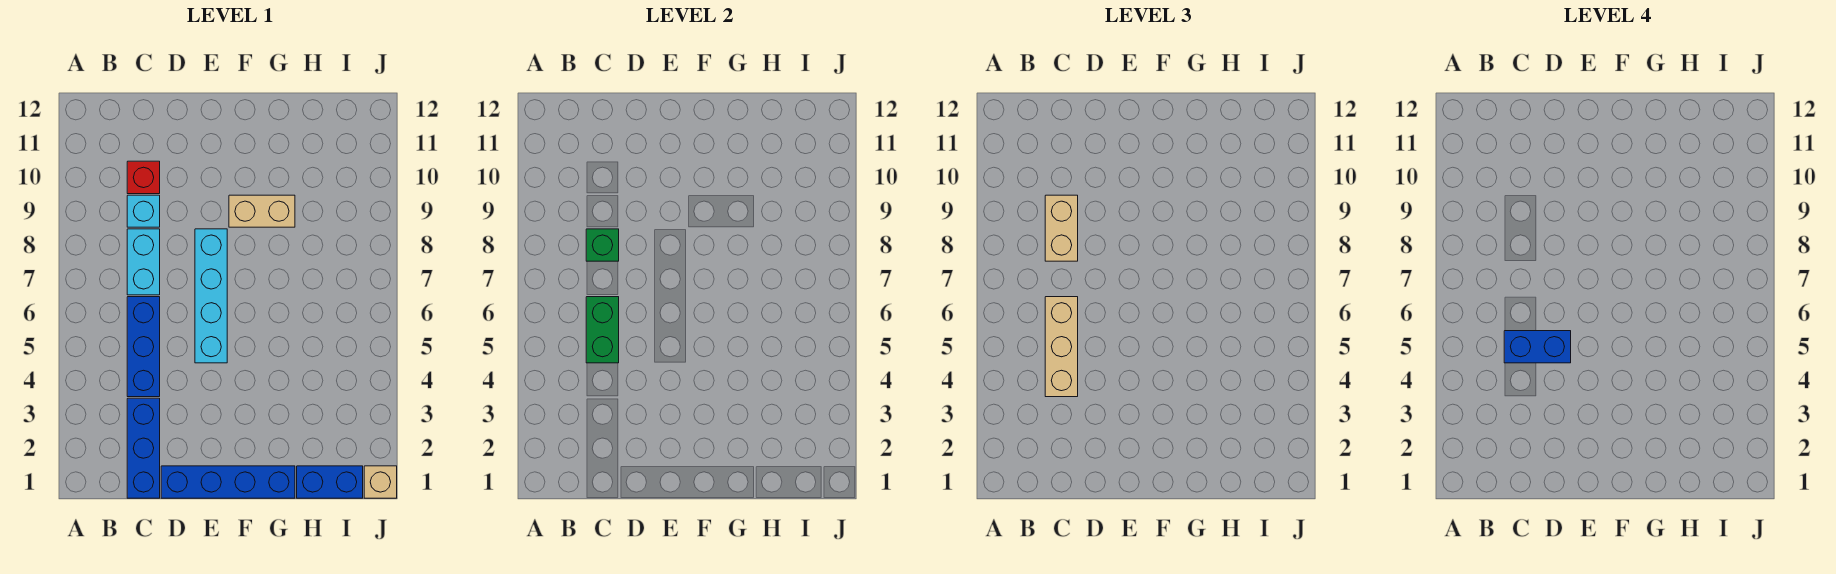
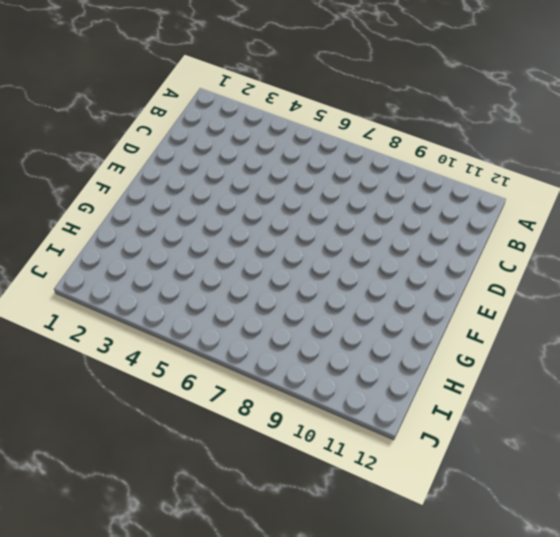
none -> blue 1x3 brick [127,398,160,498]
none -> blue 1x3 brick [127,297,160,397]
none -> cyan 1x2 brick [127,229,160,295]

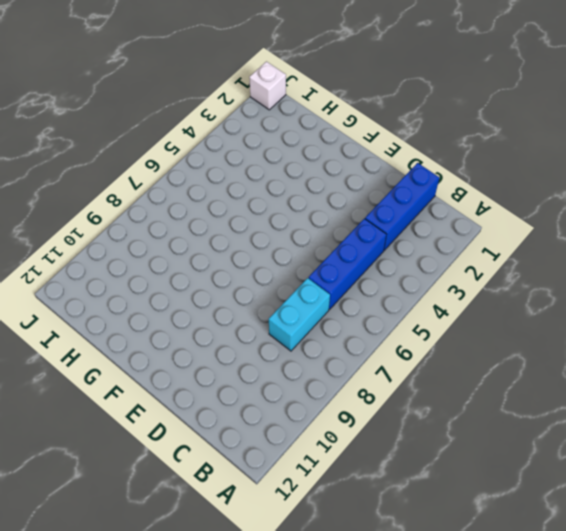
white 1x1 brick [249,62,286,110] -> tan 1x1 brick [364,466,397,498]
none -> cyan 1x1 brick [127,195,160,227]
none -> red 1x1 brick [127,161,160,194]
none -> blue 1x4 brick [161,466,295,498]

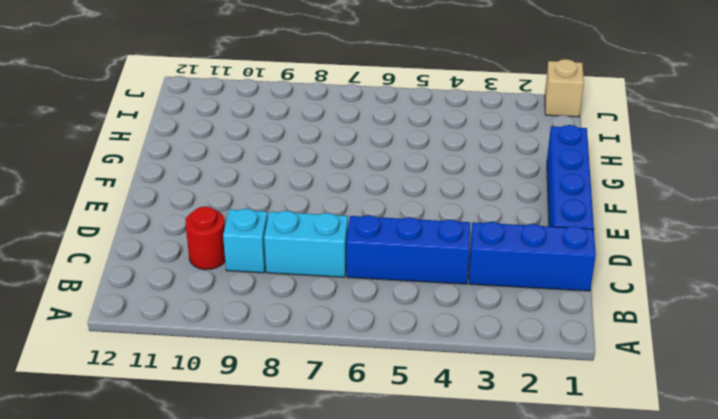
red 1x1 round brick [185,207,225,270] -> red 1x1 brick [127,161,160,194]
none -> cyan 1x4 brick [195,229,227,363]
none -> tan 1x2 brick [229,195,295,227]
none -> blue 1x2 brick [297,466,363,498]

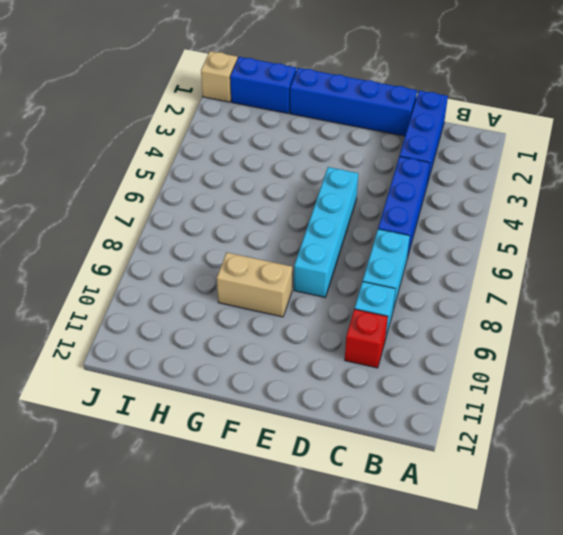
none -> green 1x2 brick [586,297,619,363]
none -> green 1x1 brick [586,229,619,261]
none -> tan 1x3 brick [1045,297,1078,397]

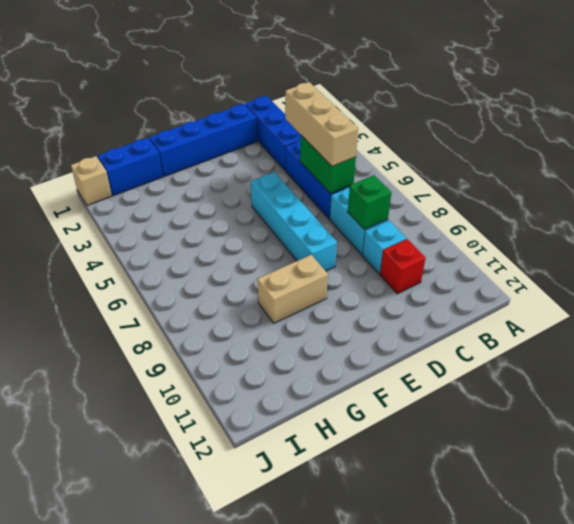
none -> tan 1x2 brick [1045,195,1078,261]
none -> blue 1x2 brick [1504,331,1571,363]

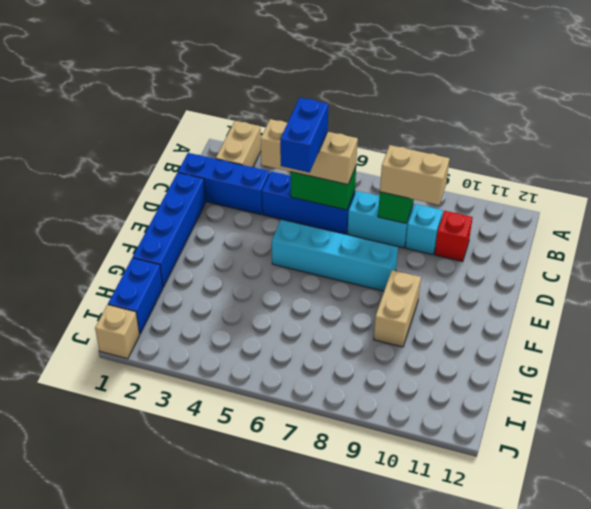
tan 1x2 brick [216,121,261,167] -> none

